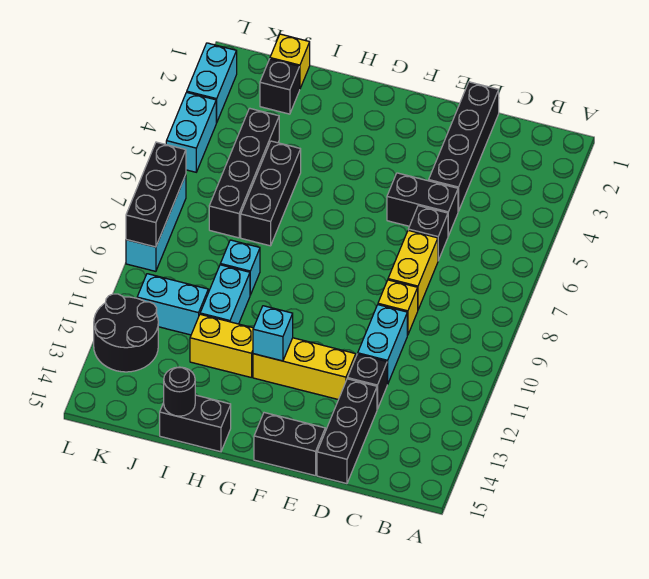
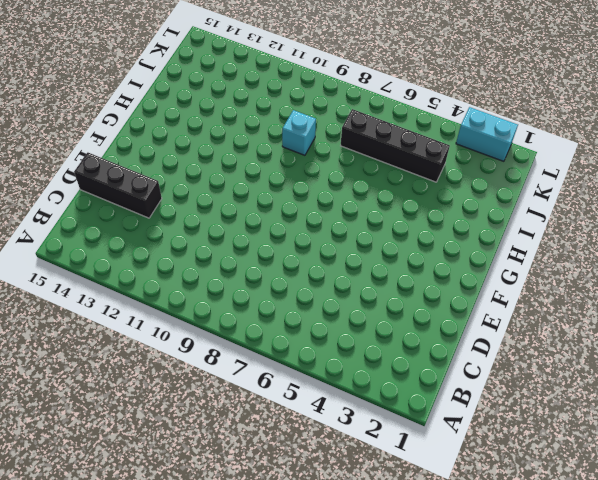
none -> black 1x4 brick [429,82,499,211]
none -> black 1x2 brick [387,173,458,236]
none -> black 1x1 brick [408,206,448,260]

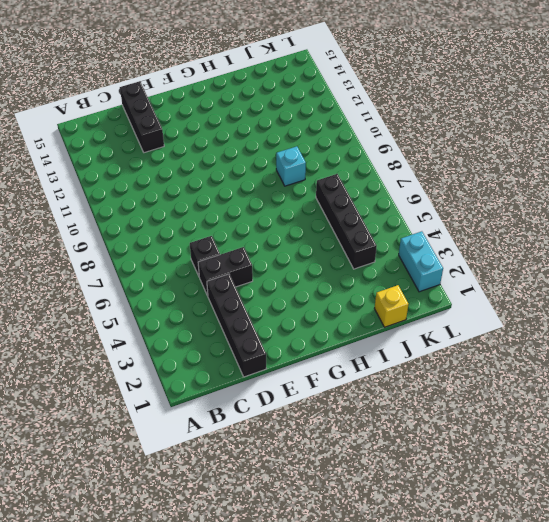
none -> yellow 1x2 brick [388,230,438,309]
none -> yellow 1x1 brick [378,280,418,335]
none -> cyan 1x2 brick [358,305,407,384]

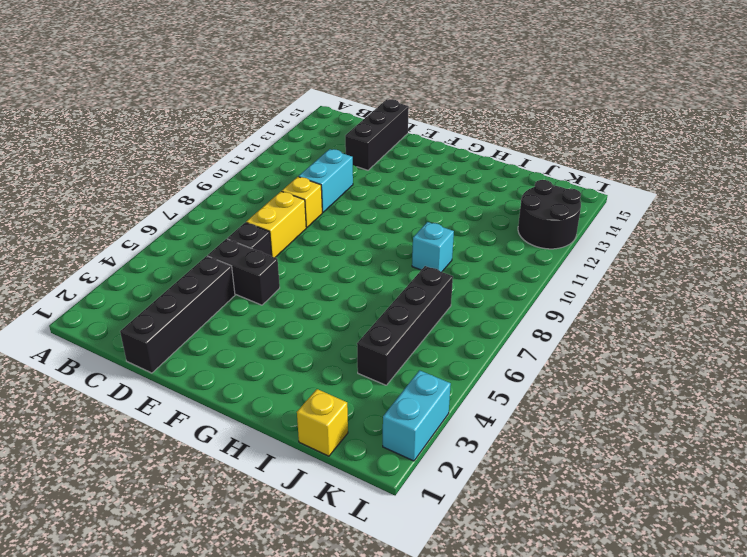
none -> black 1x1 brick [348,354,387,409]
none -> yellow 1x3 brick [253,338,356,400]
none -> black 1x2 brick [254,413,325,476]

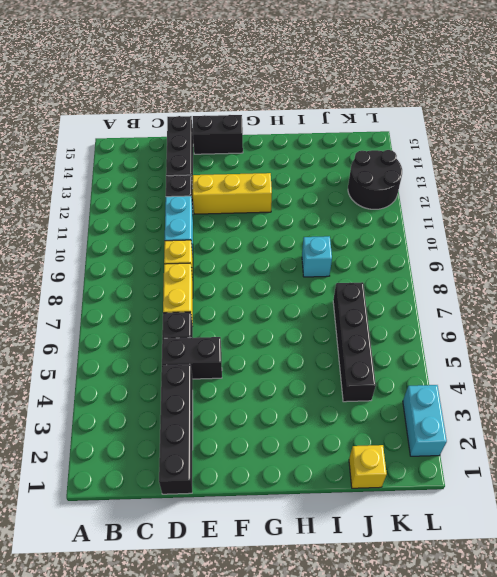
none -> yellow 1x2 brick [190,314,253,377]
none -> black 1x2 brick [160,395,231,452]
none -> black 1x3 brick [241,141,301,246]

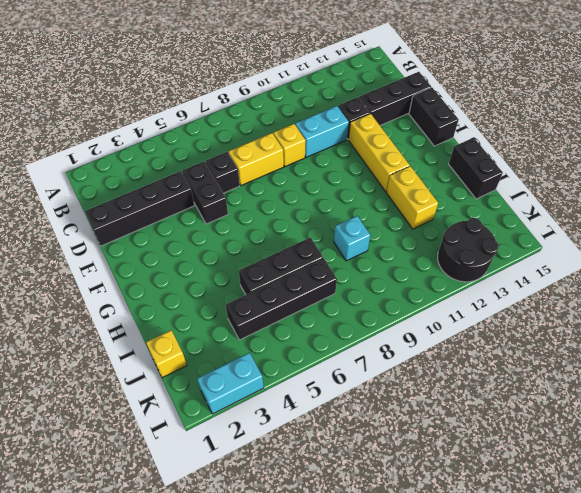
none -> cyan 1x2 brick [200,265,250,324]
none -> black 1x1 brick [260,59,300,114]
none -> cyan 1x2 brick [137,274,208,335]

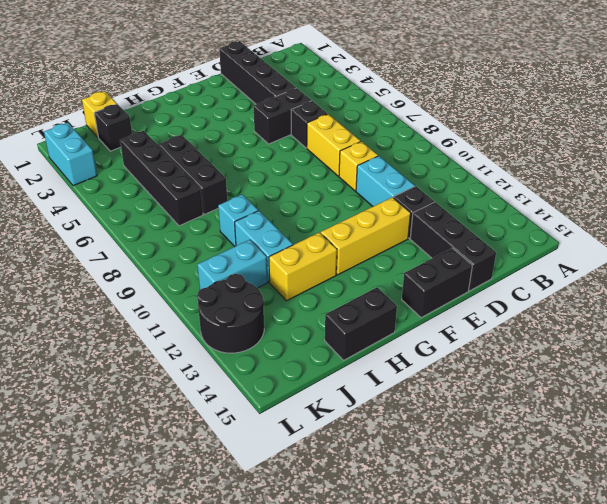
none -> cyan 1x2 brick [166,92,216,172]
none -> cyan 1x3 brick [126,175,186,271]
none -> cyan 1x1 brick [253,306,293,361]

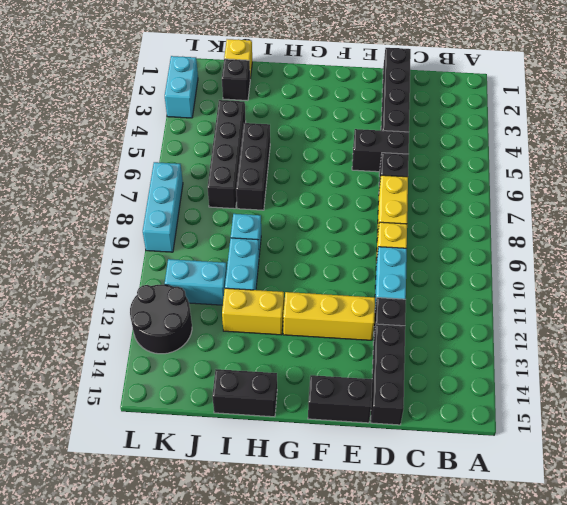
none -> cyan 1x2 brick [166,92,216,172]
none -> cyan 1x1 brick [253,306,293,361]
none -> black 1x1 round brick [164,367,195,416]

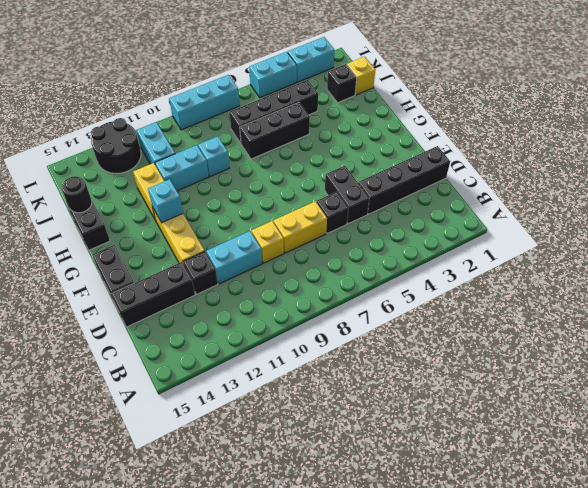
none -> black 1x3 brick [126,142,186,247]

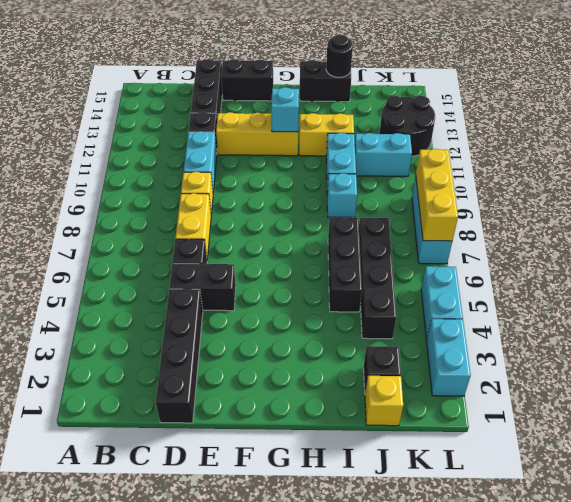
yellow 1x3 brick [416,149,458,241] -> black 1x3 brick [126,142,186,247]

